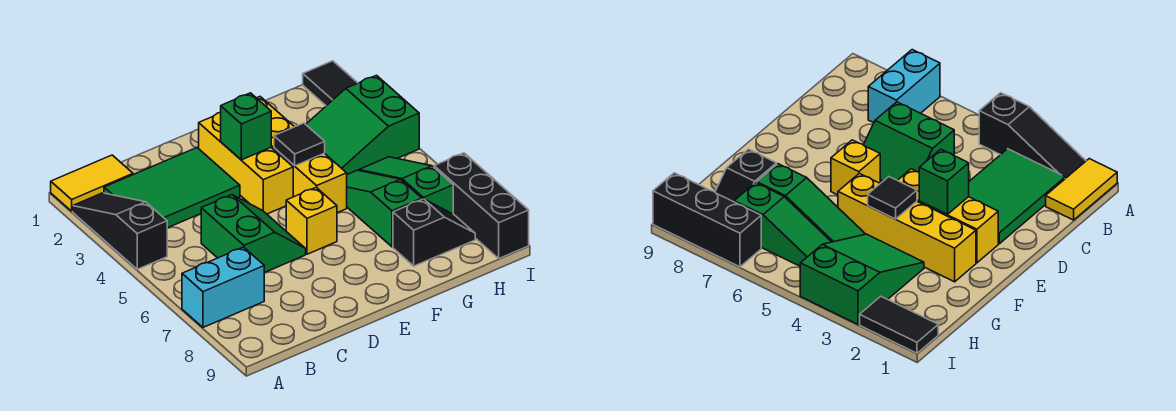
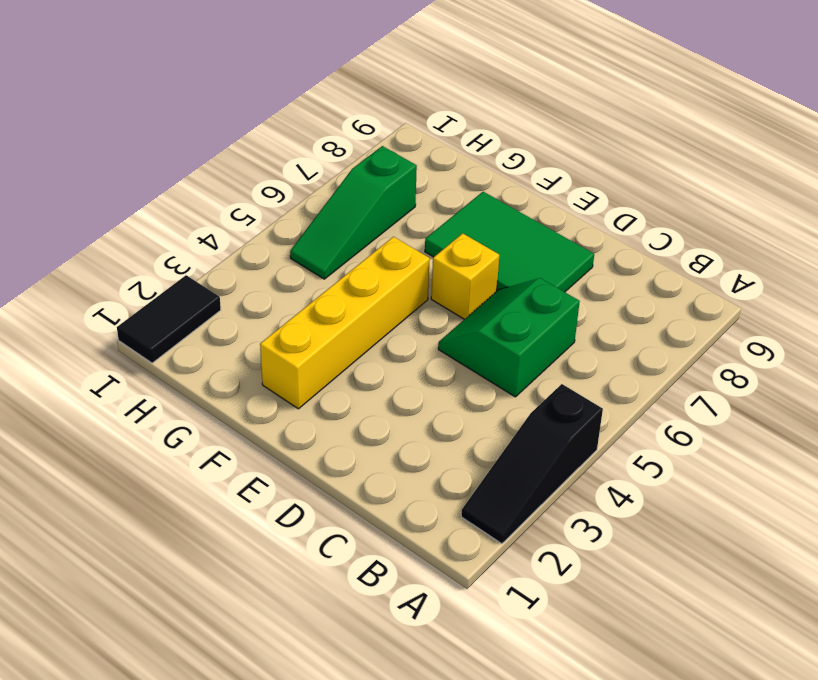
green 2x3 tile [425,192,594,292] -> green 2x3 tile moved to [104,148,240,228]
none -> yellow 1x2 tile [51,155,133,211]
none -> cyan 1x2 brick [182,247,264,327]
none -> yellow 1x3 brick [198,112,293,214]

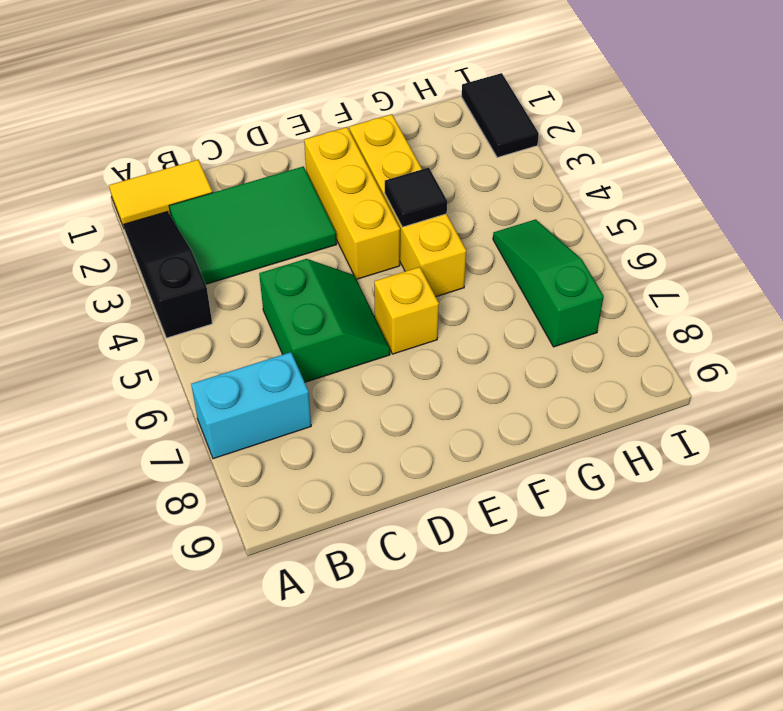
none -> green 2x3 slope [306,75,419,174]
none -> green 1x3 slope [347,170,422,247]
none -> black 1x2 slope [393,199,475,266]

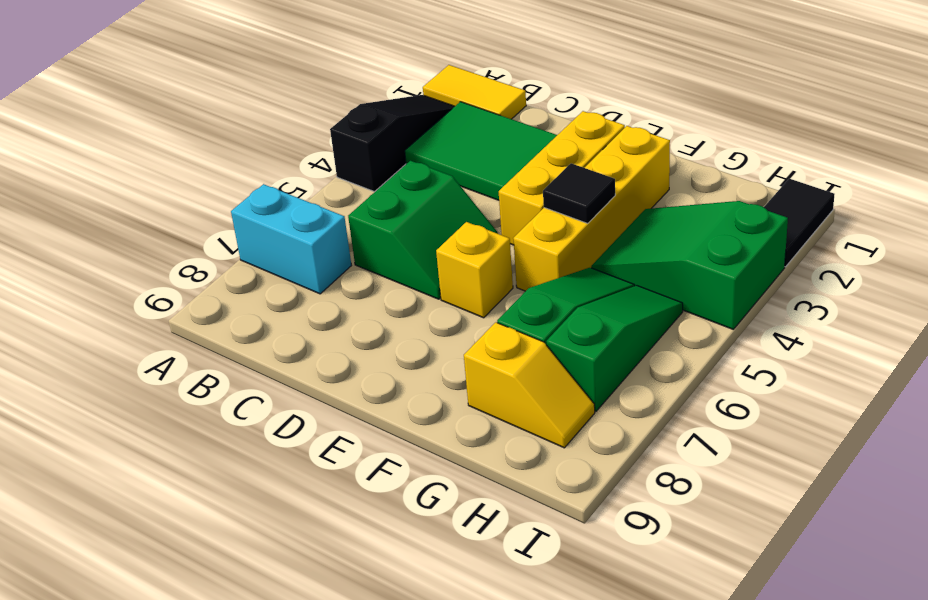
yellow 1x2 slope [464,322,595,448] -> black 1x2 slope [393,199,475,266]
none -> black 1x3 brick [434,153,529,258]
none -> green 1x1 brick [221,93,271,160]

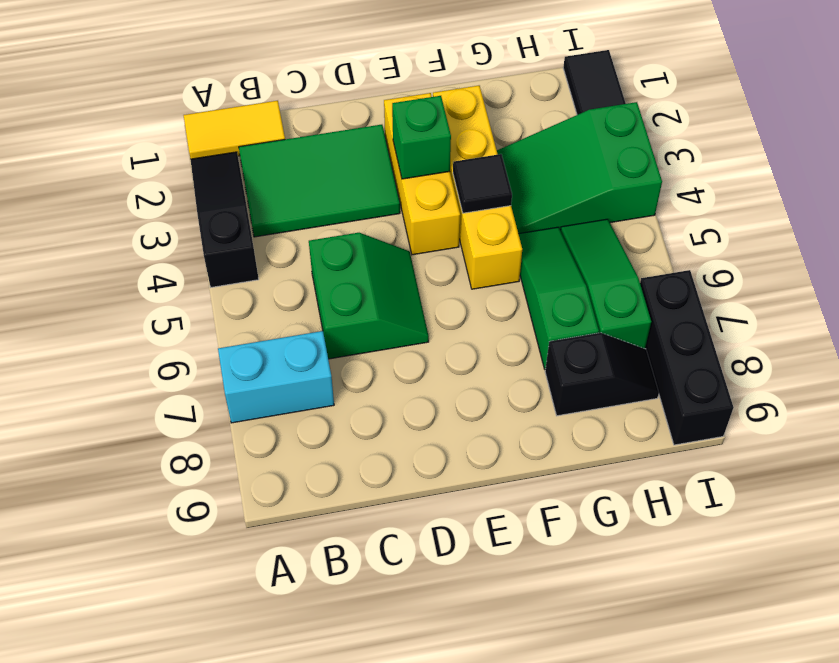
none -> yellow 1x1 brick [286,188,337,254]

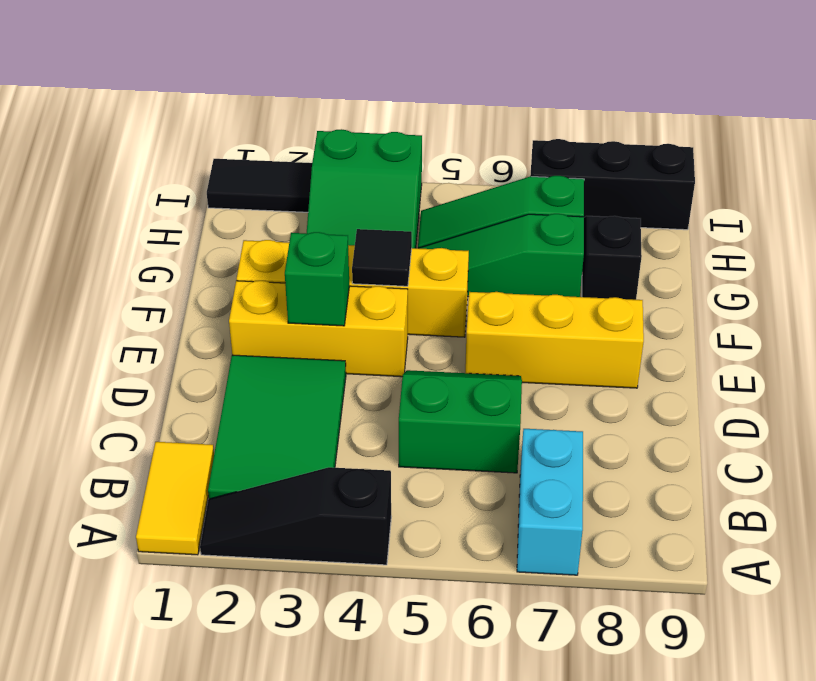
yellow 1x3 brick [465,292,644,388] -> yellow 1x1 brick [286,188,337,254]

